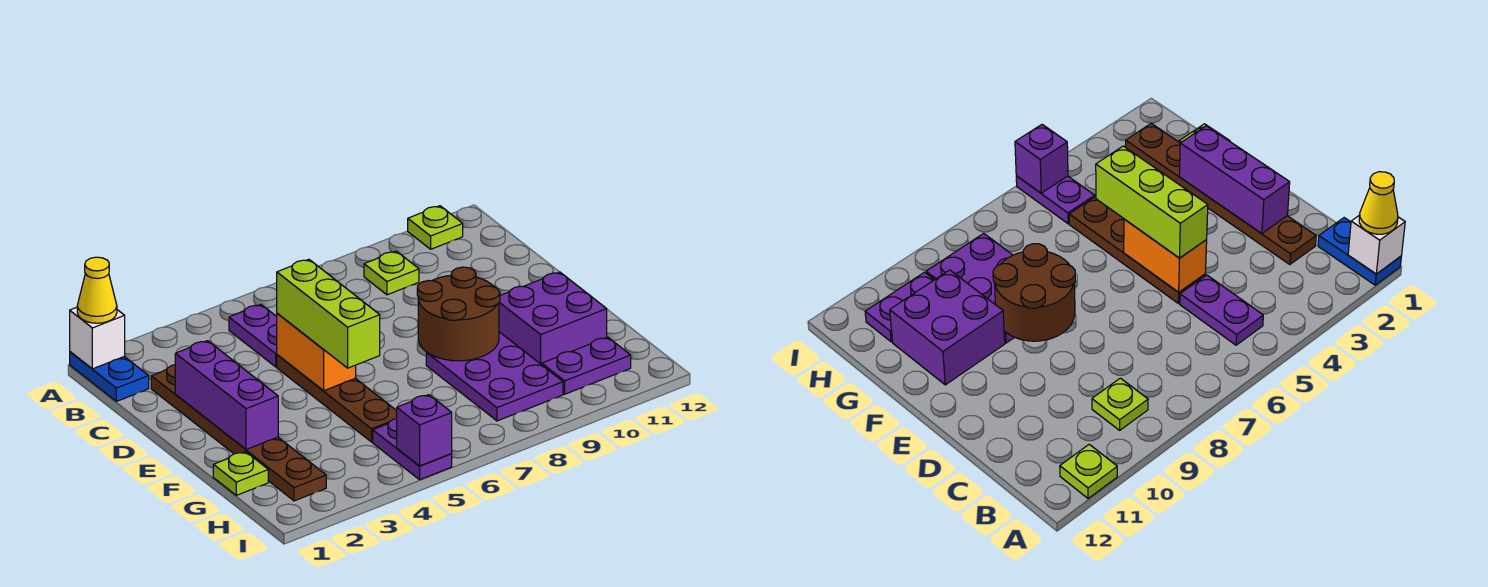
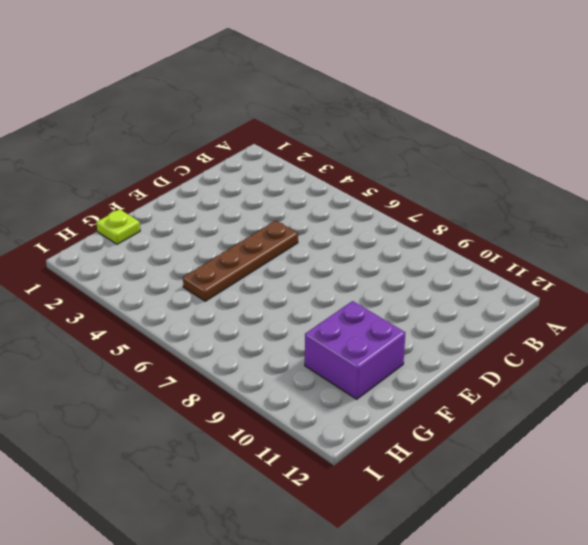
none -> blue 1x2 plate [70,352,149,401]
none -> lime 1x1 plate [408,206,463,249]
none -> purple 1x2 plate [229,305,277,367]

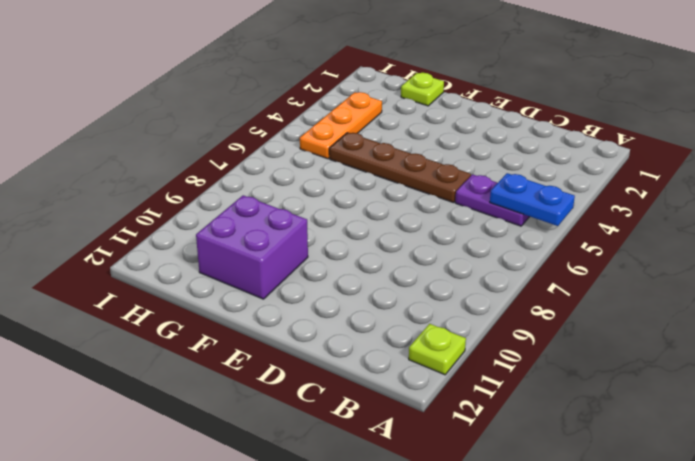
blue 1x2 plate [490,173,575,226] -> blue 1x2 plate moved to [70,352,149,401]
orange 1x3 plate [300,92,382,159] -> purple 1x2 plate [373,419,452,480]
none -> lime 1x1 plate [364,251,419,295]
none -> brown 1x6 plate [151,365,326,501]
none -> purple 2x3 plate [426,332,563,421]

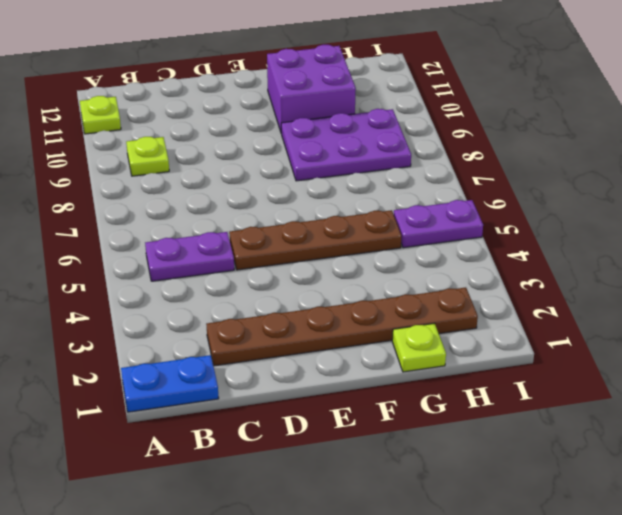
none -> purple 1x2 plate [542,337,631,394]
none -> white 1x1 brick [70,307,125,369]
none -> purple 1x3 brick [175,341,278,450]

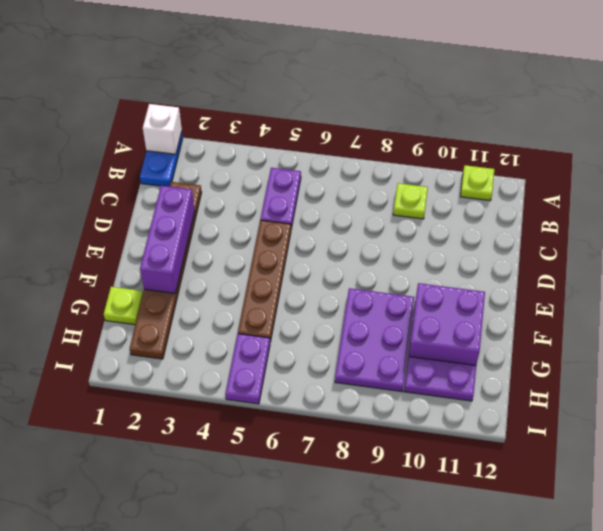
none -> orange 1x2 brick [277,313,356,391]
none -> brown 2x2 round brick [417,267,500,361]
none -> purple 1x1 brick [397,395,452,466]

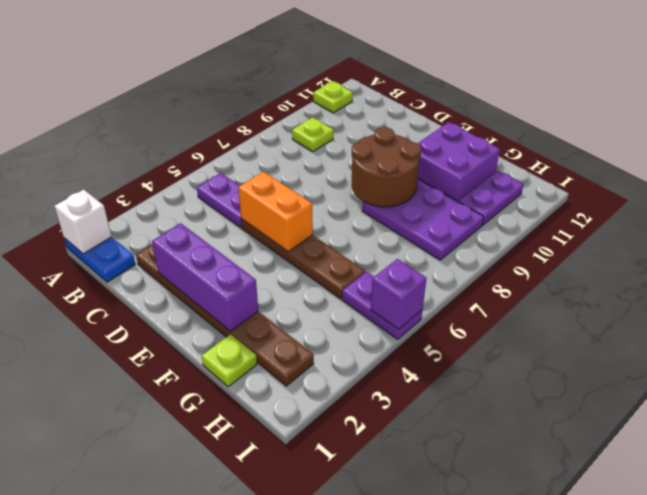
none -> yellow 1x1 cone [77,257,117,323]
none -> lime 1x3 brick [277,259,380,368]

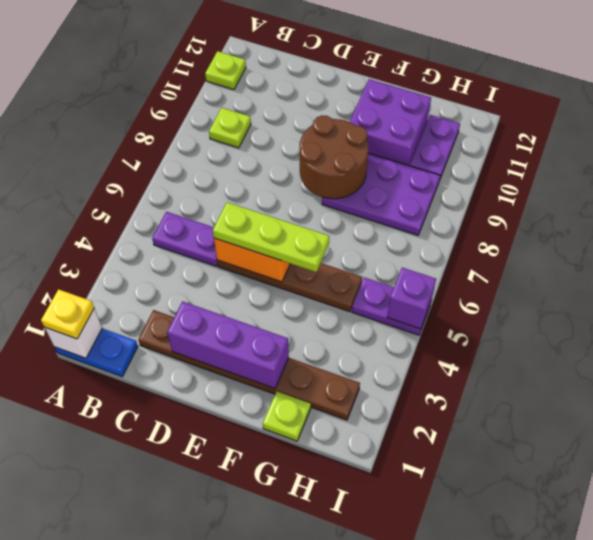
yellow 1x1 plate [41,289,94,339] -> yellow 1x1 cone [77,257,117,323]
lime 1x3 plate [213,202,329,272] -> lime 1x3 brick [277,259,380,368]

